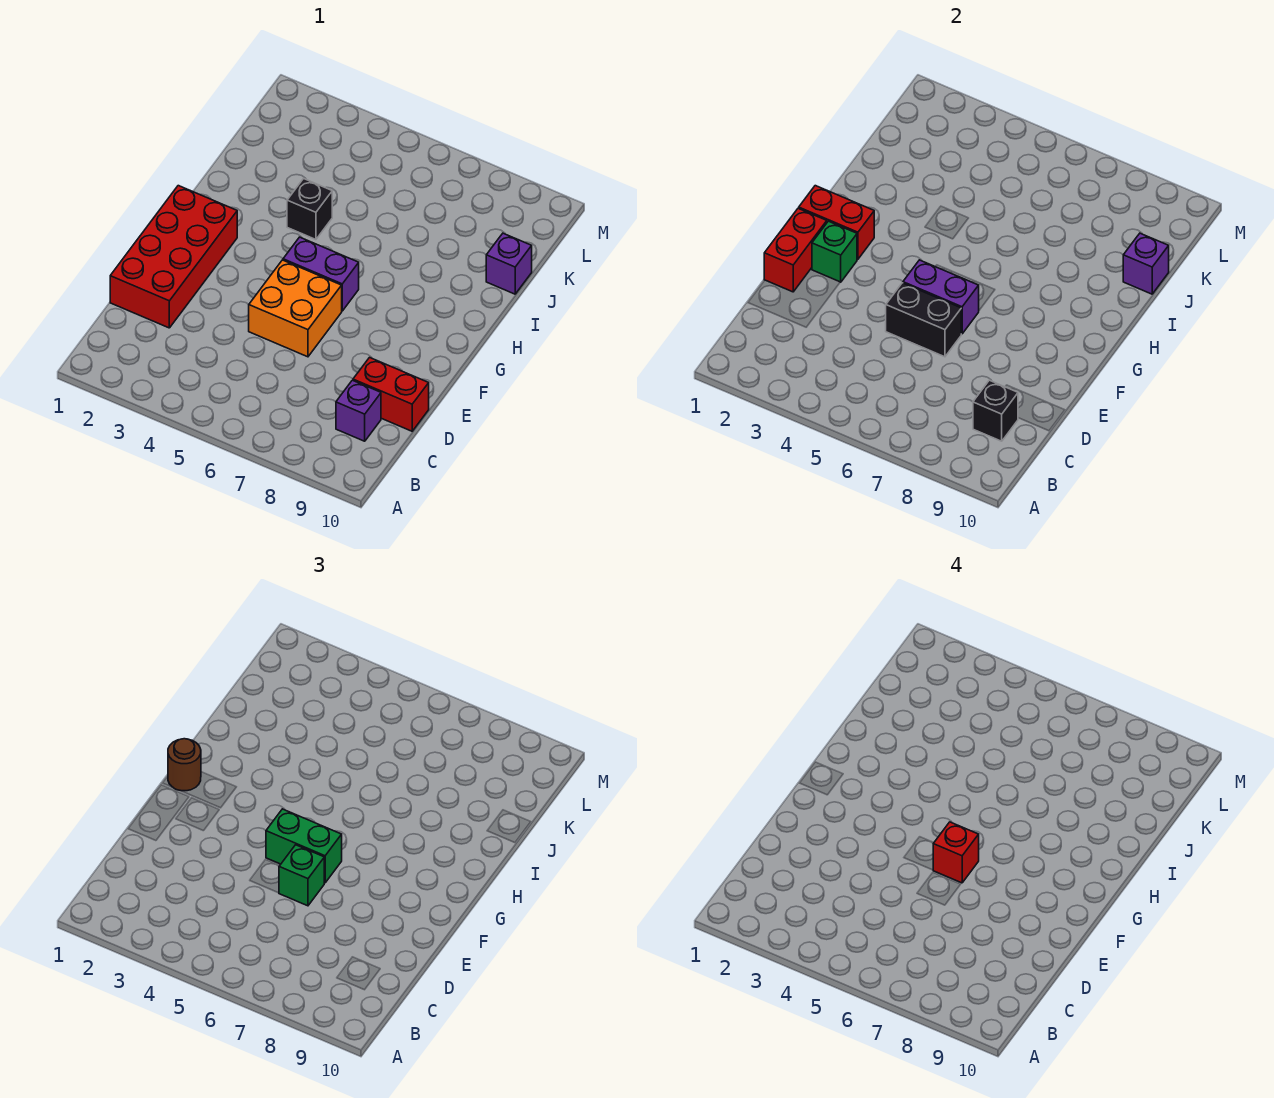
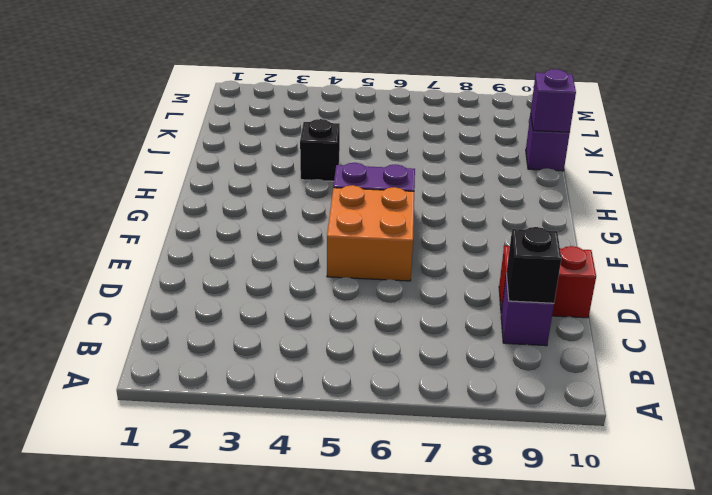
none -> red 2x4 brick [110,186,237,328]
none -> red 1x2 brick [764,208,827,292]
none -> black 1x2 brick [886,283,961,357]

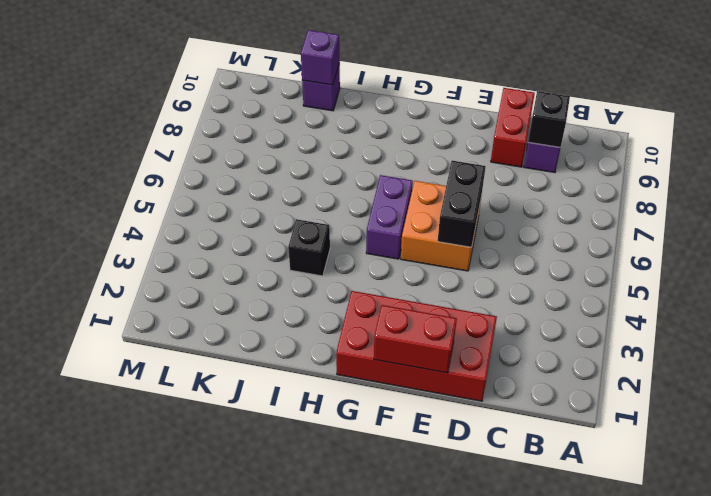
none -> green 1x1 brick [812,221,857,282]
none -> purple 1x2 brick [903,260,979,334]
none -> red 1x2 brick [799,186,874,259]

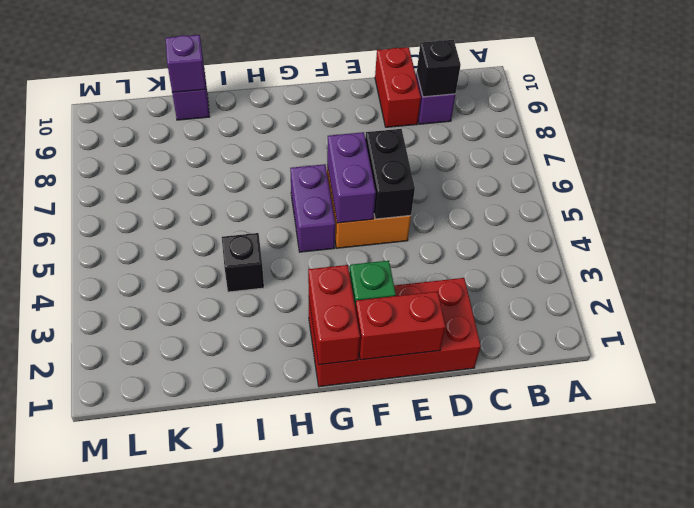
none -> green 1x1 brick [279,845,324,906]
none -> green 1x2 brick [266,809,342,883]
none -> brown 1x1 round brick [168,739,201,791]

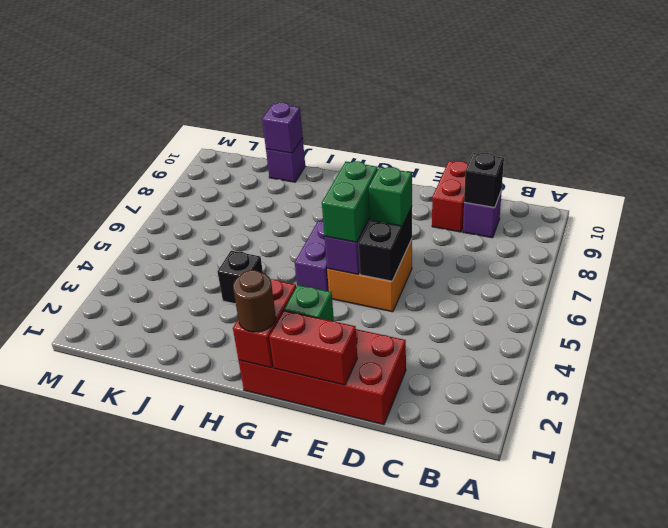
none -> red 1x1 brick [933,822,979,883]

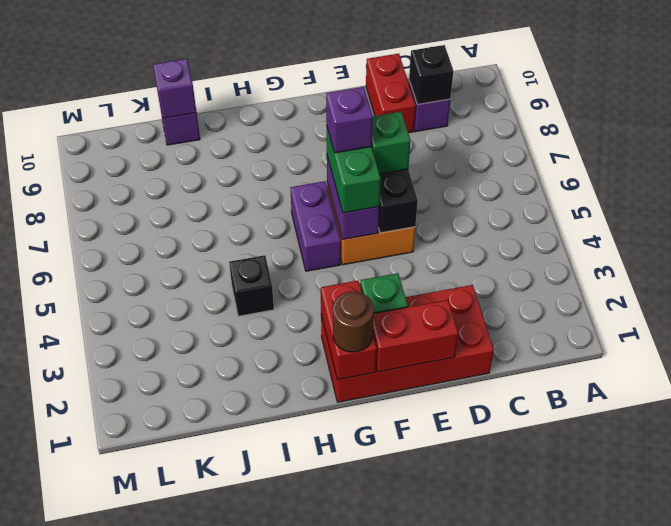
purple 1x1 brick [326,87,373,153] -> red 1x1 brick [933,822,979,883]

